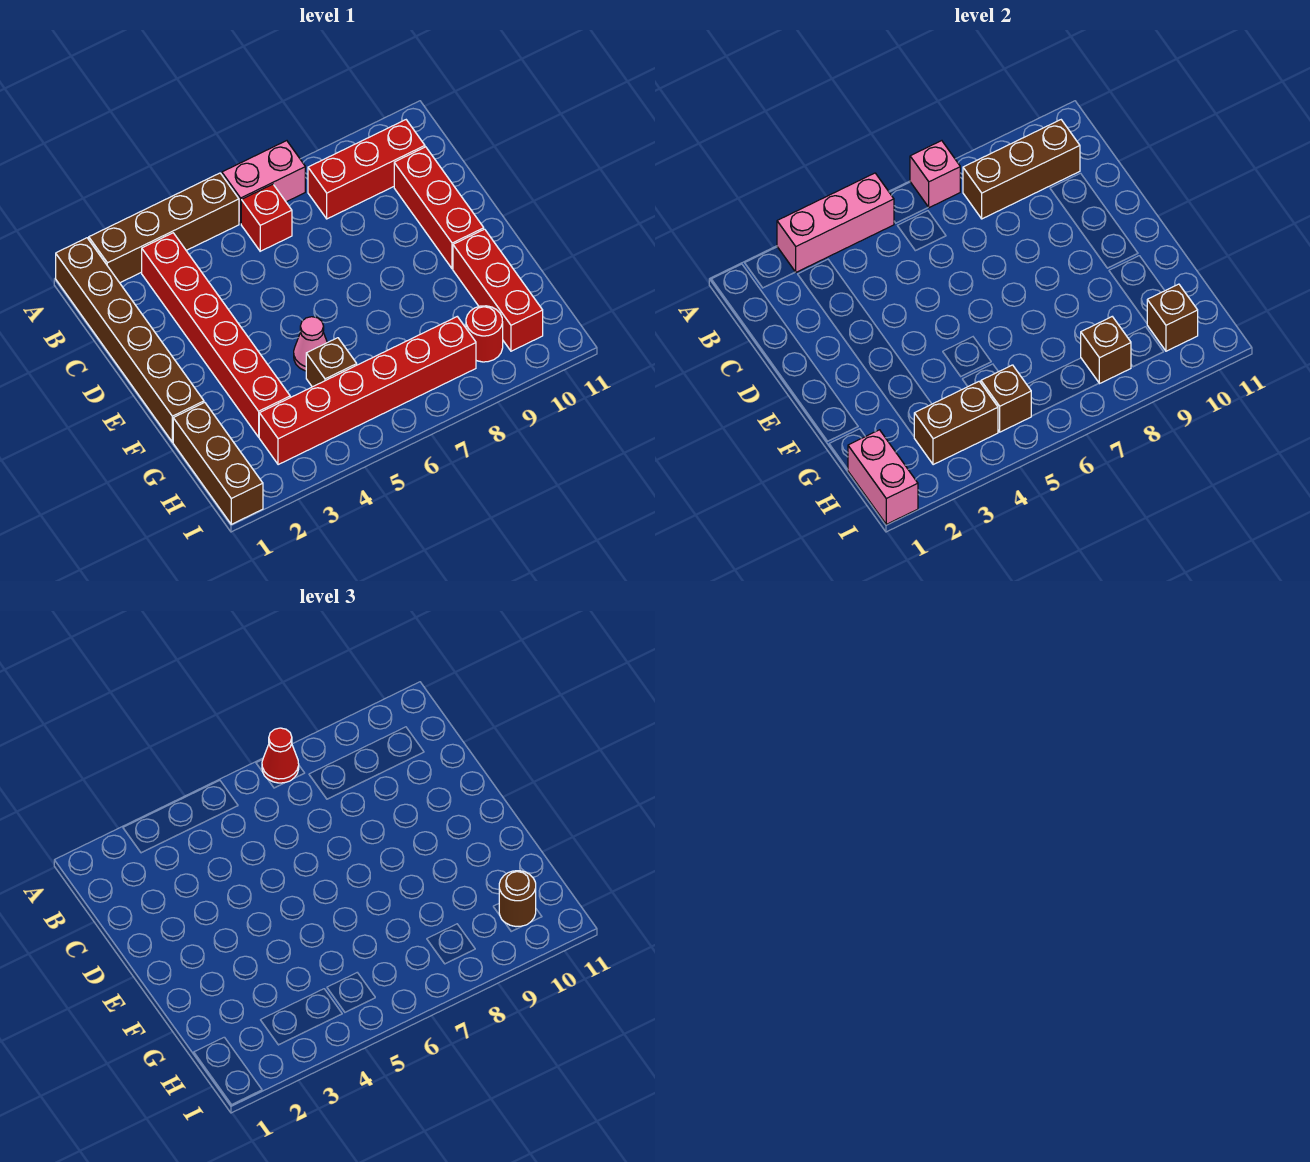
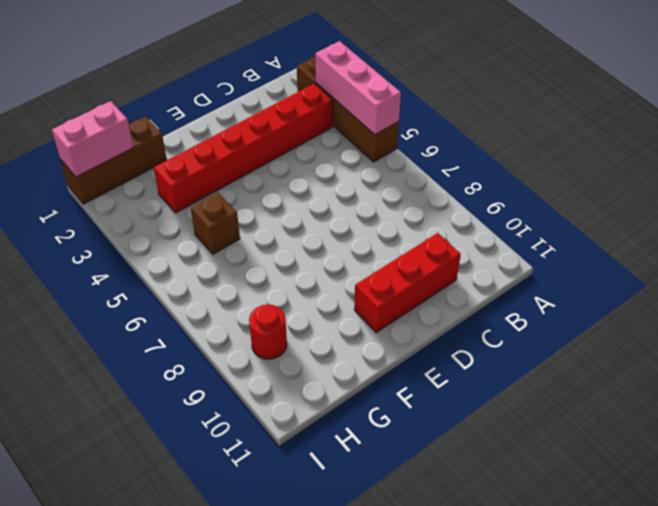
none -> brown 1x6 brick [56,238,204,442]
none -> pink 1x2 brick [222,141,305,224]
none -> red 1x1 brick [241,184,292,251]

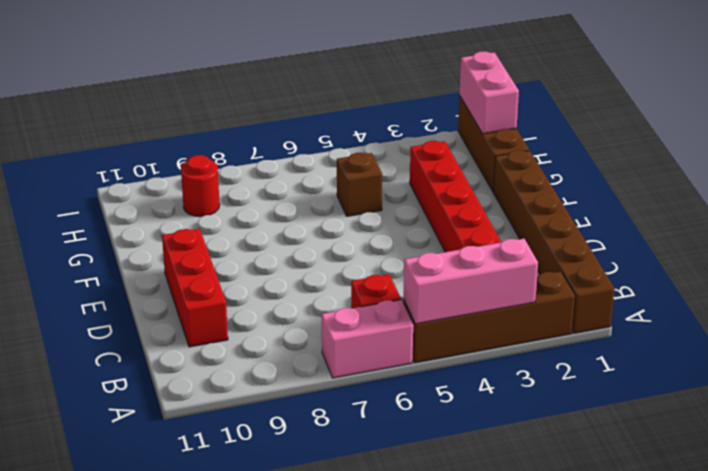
none -> red 1x3 brick [308,120,425,219]
none -> pink 1x1 cone [294,317,327,371]
none -> red 1x3 brick [453,229,543,351]

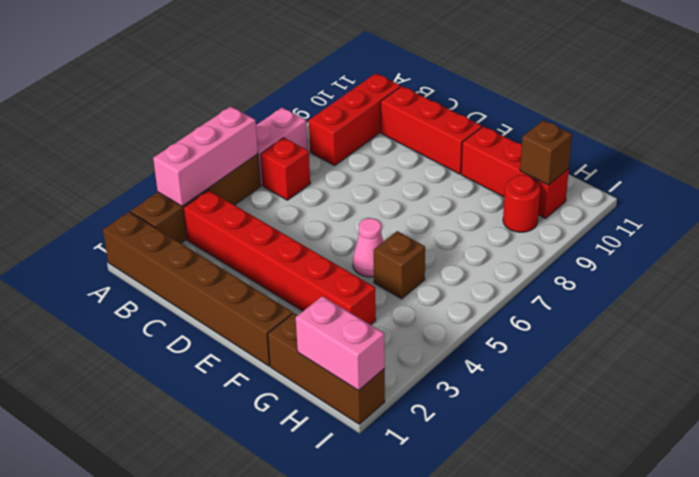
none -> red 1x6 brick [259,317,476,465]
none -> pink 1x1 brick [910,141,960,208]
none -> brown 1x3 brick [963,120,1080,219]

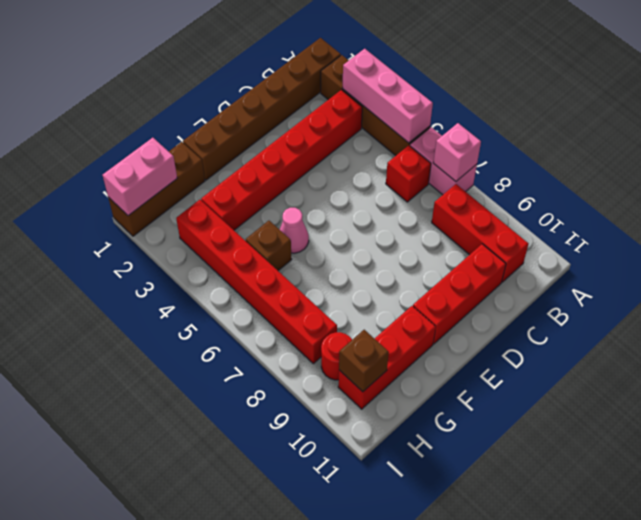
none -> brown 1x3 brick [963,120,1080,219]
none -> brown 1x2 brick [914,381,998,465]
none -> brown 1x1 brick [981,365,1031,432]

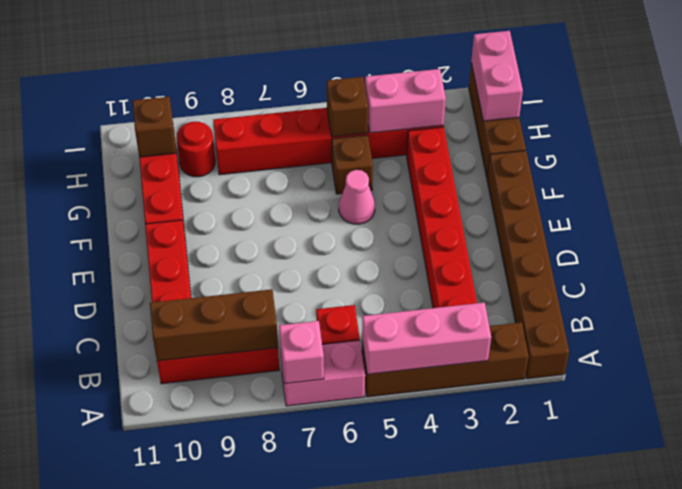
pink 1x2 brick [365,69,446,133] -> brown 1x2 brick [914,381,998,465]
none -> brown 1x1 brick [1081,317,1131,384]
none -> red 1x1 cone [262,728,299,783]
none -> brown 1x1 round brick [499,871,536,927]

